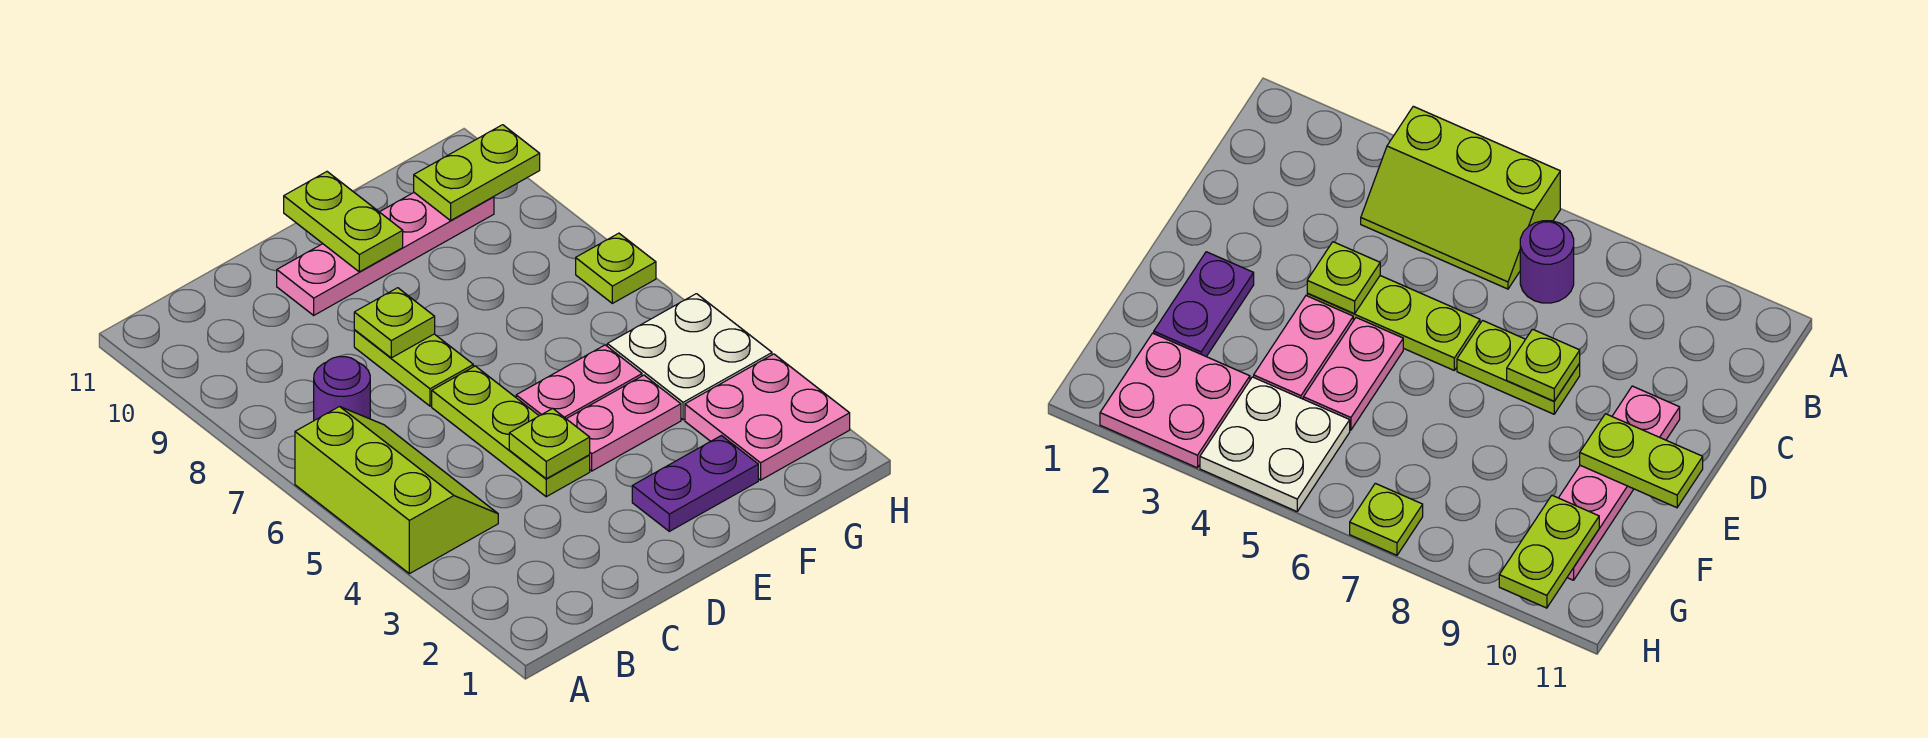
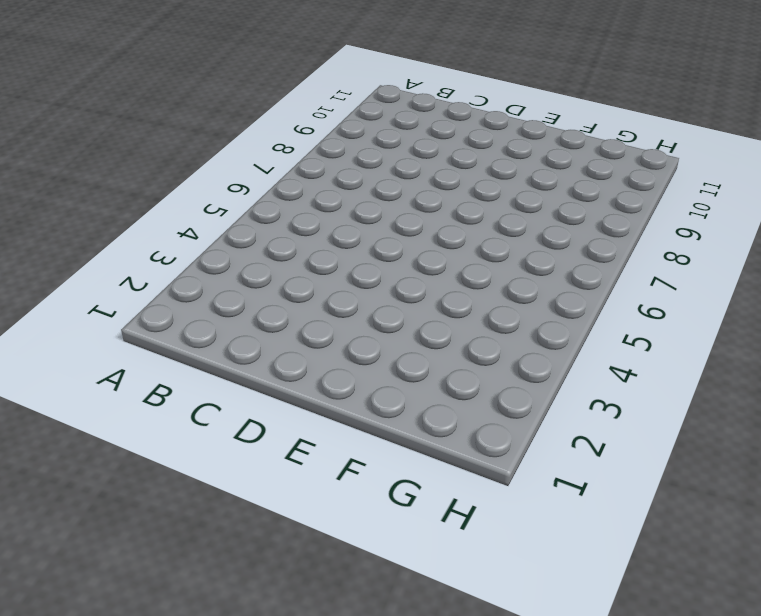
none -> lime 2x3 slope [295,407,498,574]
none -> purple 1x1 round brick [314,357,370,420]
none -> lime 1x3 plate [432,366,590,497]

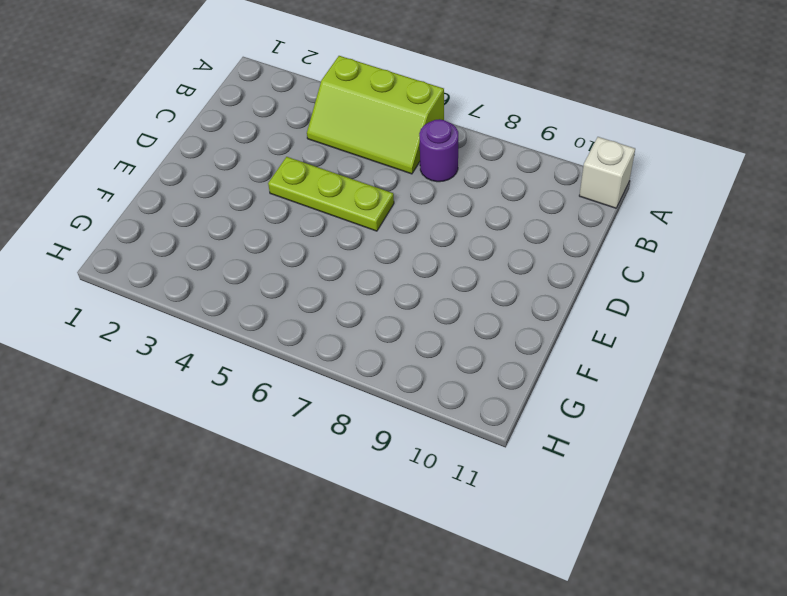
white 1x1 brick [579,137,635,208] -> none
none -> lime 1x2 plate [354,330,473,406]
none -> pink 1x4 plate [277,193,494,315]
none -> purple 1x2 plate [632,436,758,531]

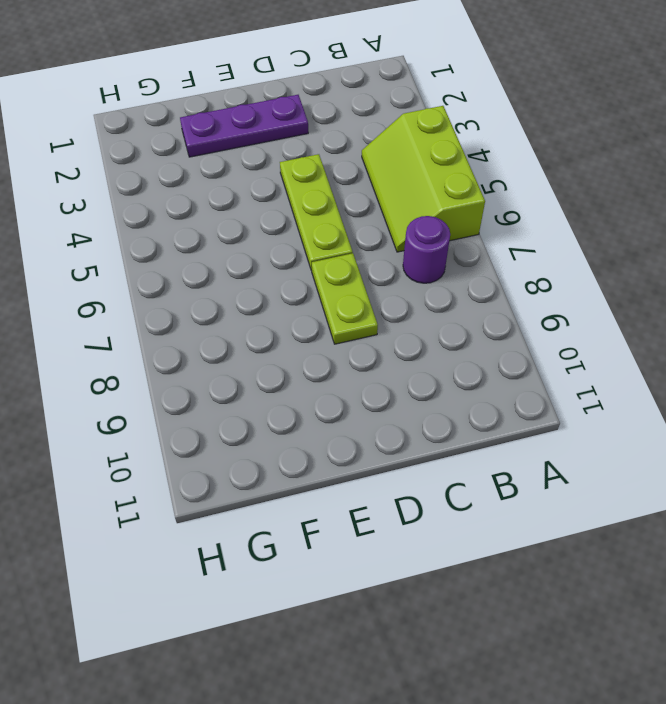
purple 1x3 plate [180,95,308,157] -> purple 1x2 plate [632,436,758,531]
none -> pink 1x4 plate [277,193,494,315]
none -> pink 1x2 plate [567,375,681,471]
none -> pink 1x2 plate [516,345,642,419]

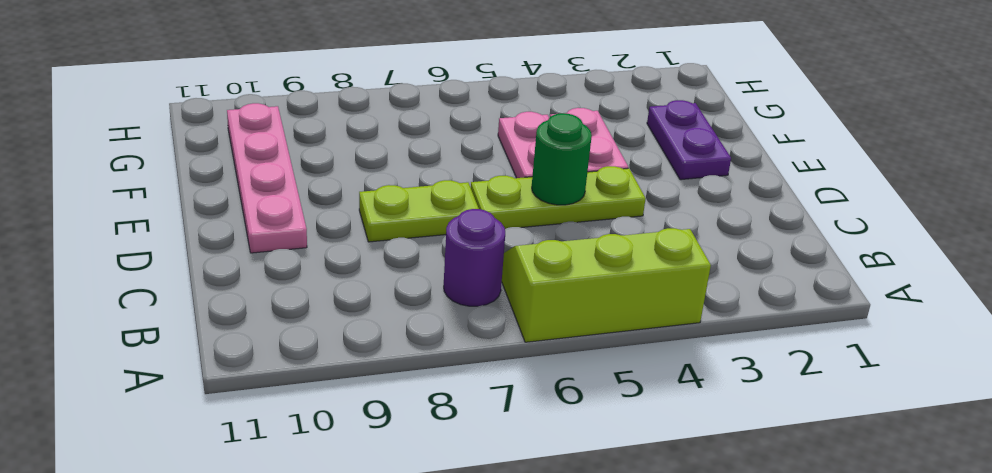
green 1x1 round brick [532,113,592,205] -> none
none -> pink 2x2 plate [685,354,850,480]
none -> white 2x2 plate [607,294,772,420]
none -> lime 1x1 plate [576,233,656,303]

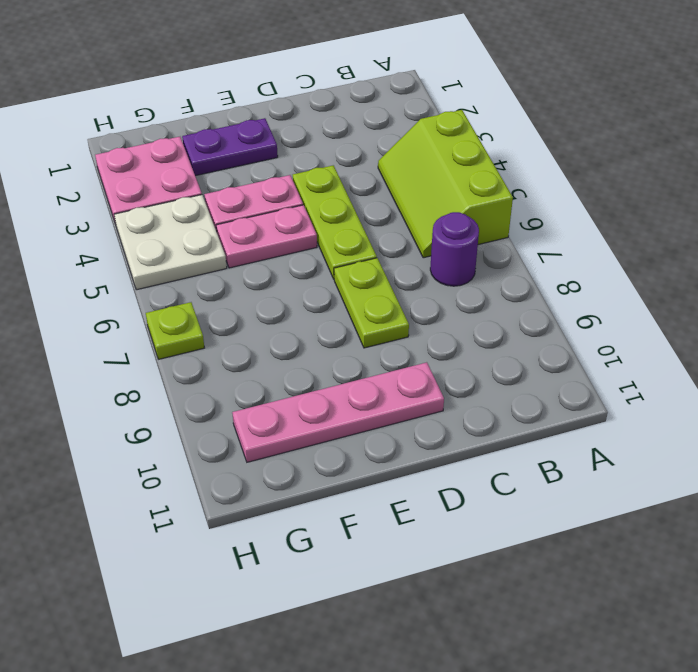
none -> lime 1x1 plate [509,409,590,479]
none -> lime 1x1 plate [354,288,435,358]
none -> lime 1x2 plate [284,172,403,272]

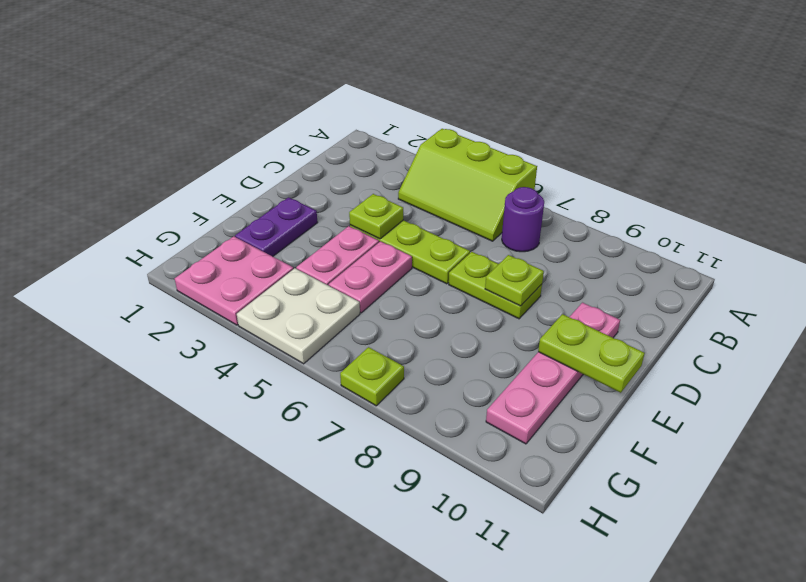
none -> lime 1x2 plate [414,125,540,220]

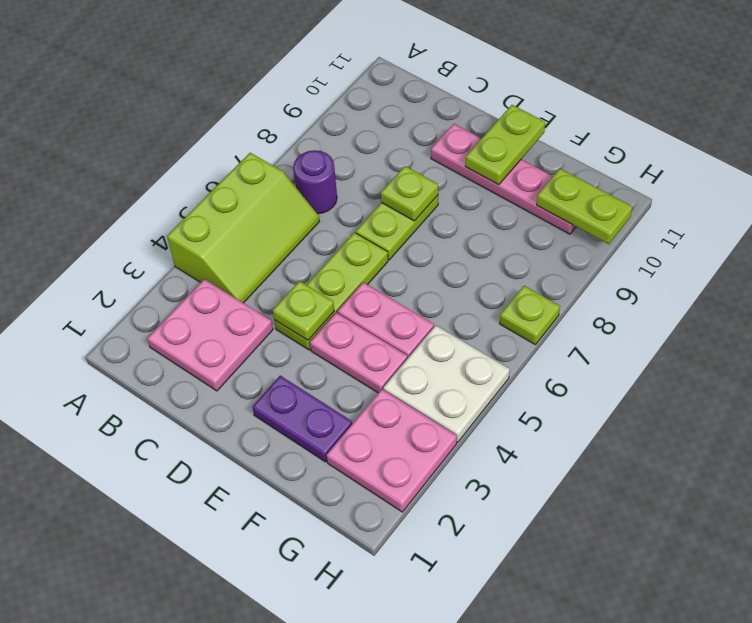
pink 2x2 plate [147,279,273,391] -> none

